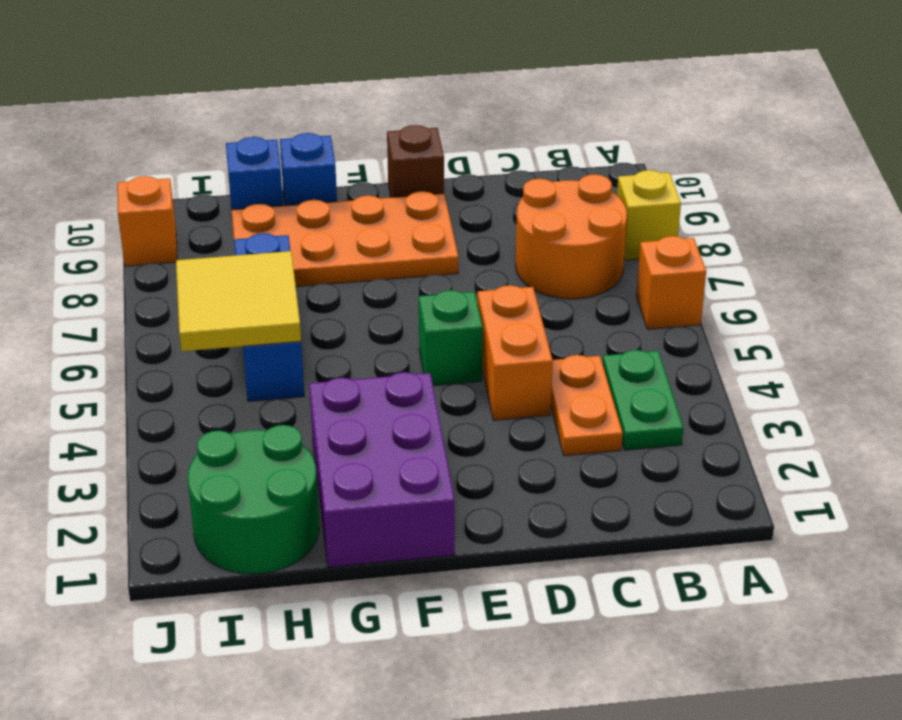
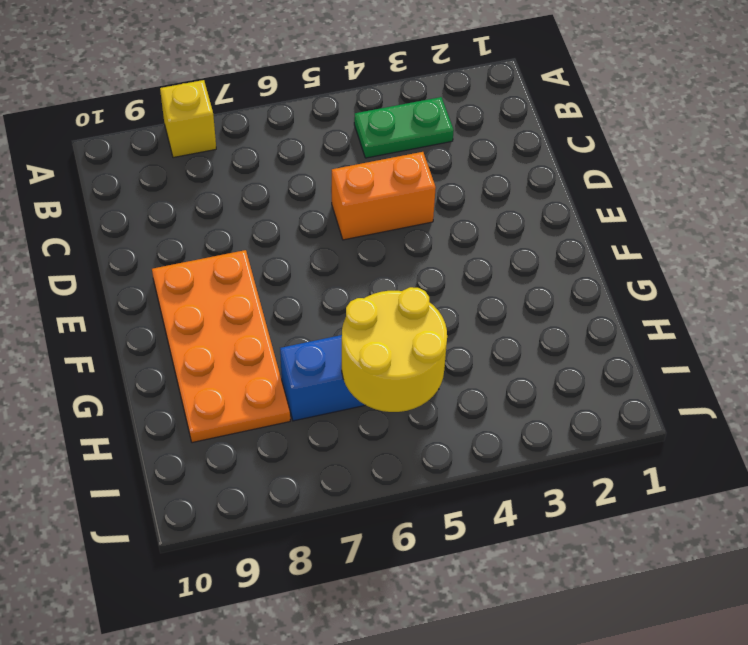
yellow 2x2 round brick [342,287,447,412] -> yellow 2x2 tile [176,251,301,351]
none -> orange 1x1 brick [636,236,706,329]
none -> orange 2x2 round brick [516,174,627,299]
none -> orange 1x2 plate [551,355,623,456]

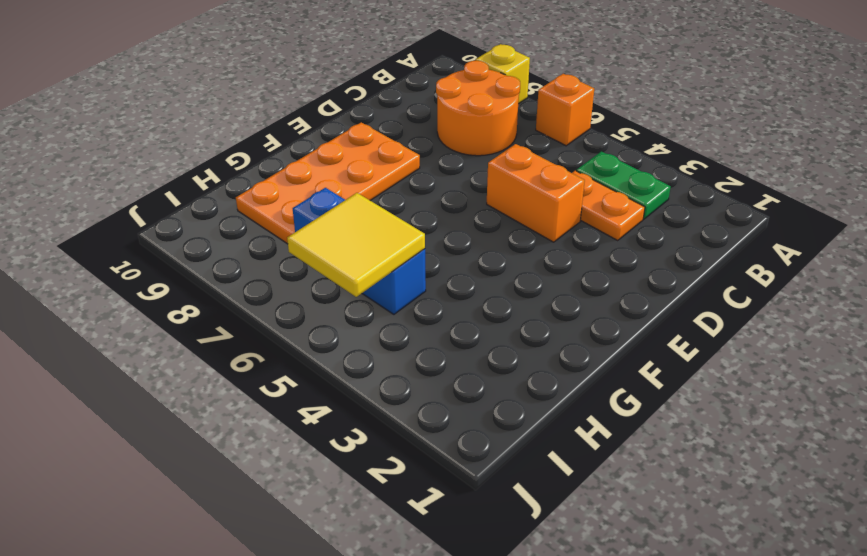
none -> green 1x1 brick [419,290,483,386]
none -> brown 1x1 brick [387,125,444,197]
none -> purple 2x3 brick [309,372,455,567]

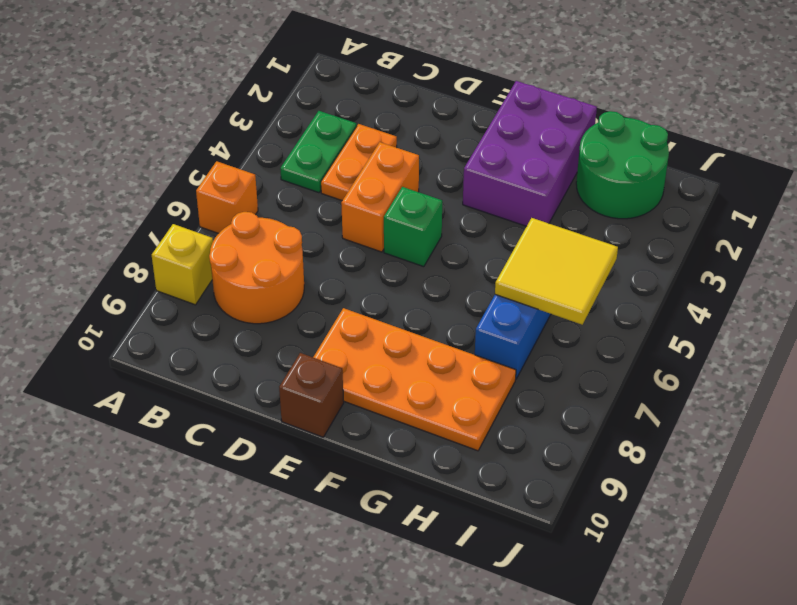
none -> blue 1x1 brick [280,133,337,206]
none -> blue 1x1 brick [226,137,283,210]
none -> orange 1x1 brick [117,176,177,266]

